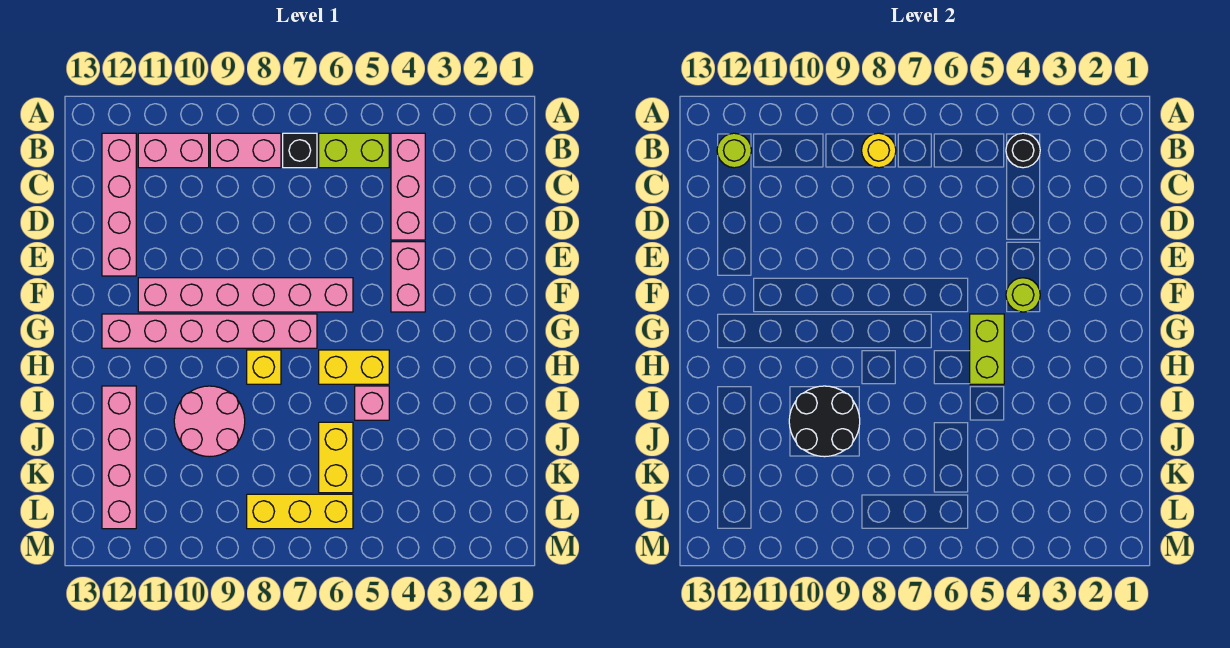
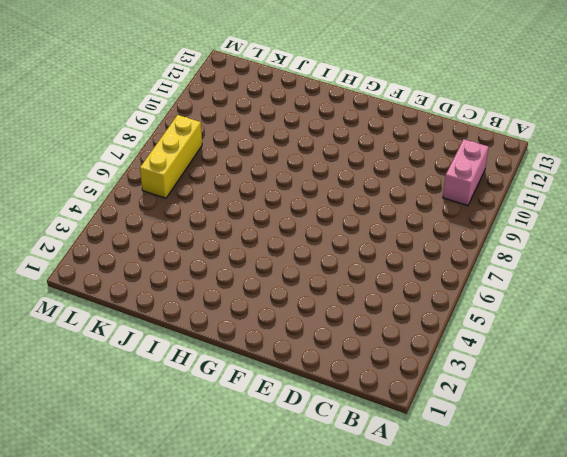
none -> pink 1x3 brick [391,133,425,240]
none -> lime 1x2 brick [319,133,389,168]
none -> black 1x1 brick [283,133,317,168]

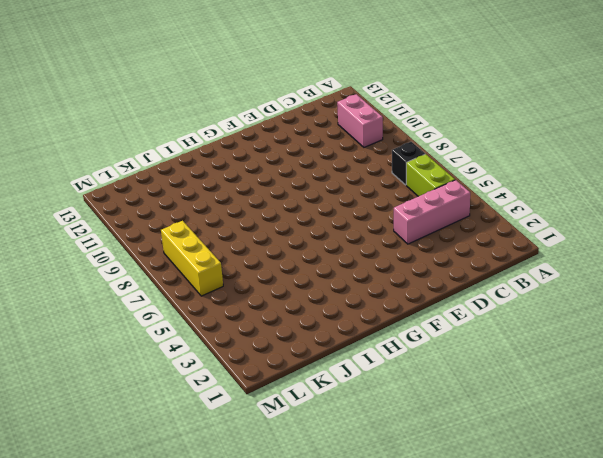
none -> pink 1x2 brick [210,133,281,168]
none -> pink 1x4 brick [102,133,136,276]
none -> pink 1x2 brick [391,242,425,312]

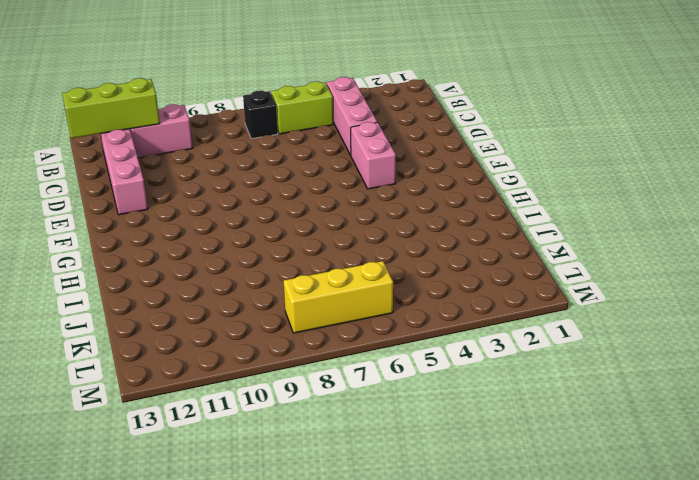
lime 1x3 brick [62,78,160,138] -> lime 1x1 round brick [717,133,751,168]
none -> pink 1x2 brick [210,133,281,168]
none -> pink 1x6 brick [138,278,353,312]
none -> pink 1x6 brick [102,314,317,348]

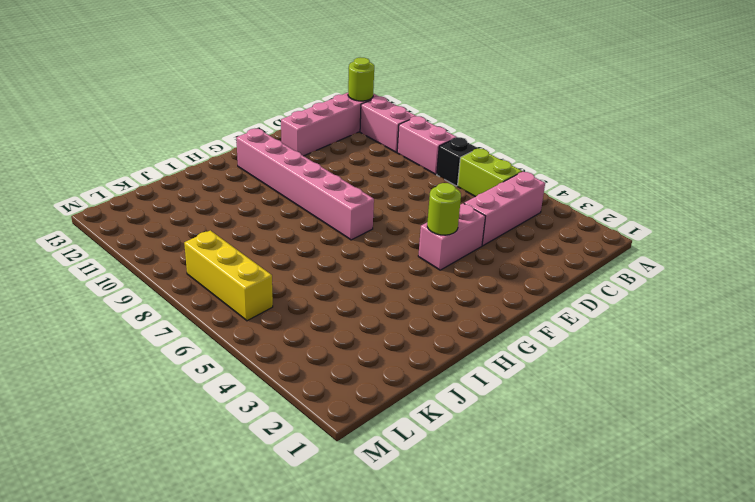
none -> pink 1x6 brick [138,278,353,312]
none -> yellow 1x2 brick [319,350,389,384]
none -> yellow 1x1 brick [247,350,281,384]

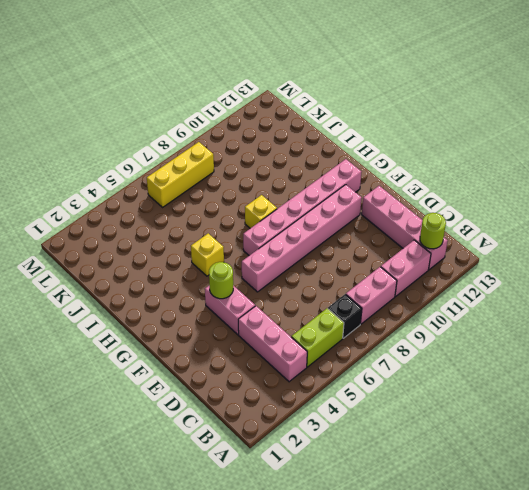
yellow 1x1 brick [191,233,224,276] -> yellow 1x2 brick [319,350,389,384]
none -> pink 1x1 brick [355,386,389,420]
none -> pink 2x2 round brick [174,386,245,457]
none -> pink 1x4 brick [102,386,136,529]

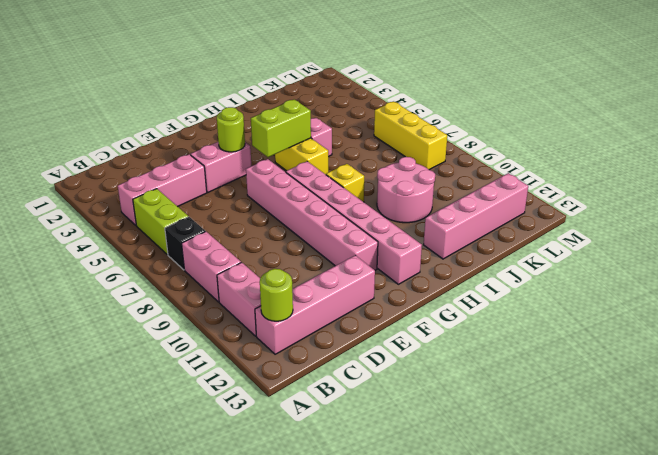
none -> yellow 1x2 brick [319,422,353,493]
none -> black 1x1 round brick [1006,133,1040,168]
none -> yellow 1x1 round brick [862,133,896,168]

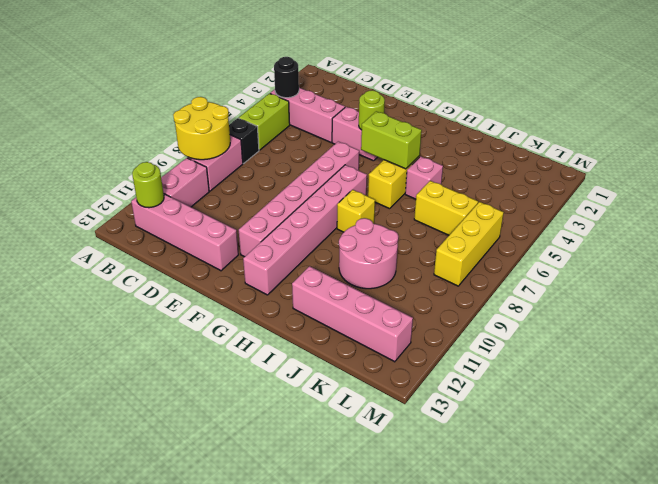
yellow 2x2 round brick [173,97,230,160] -> yellow 1x1 round brick [862,133,896,168]
none -> black 2x2 round brick [789,386,860,457]

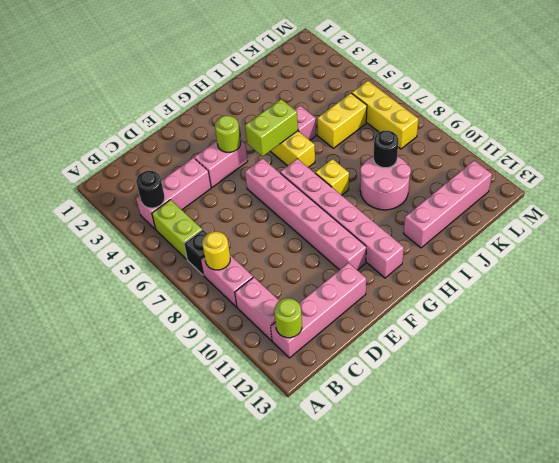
black 1x1 round brick [374,131,398,168] -> black 2x2 round brick [789,386,860,457]

